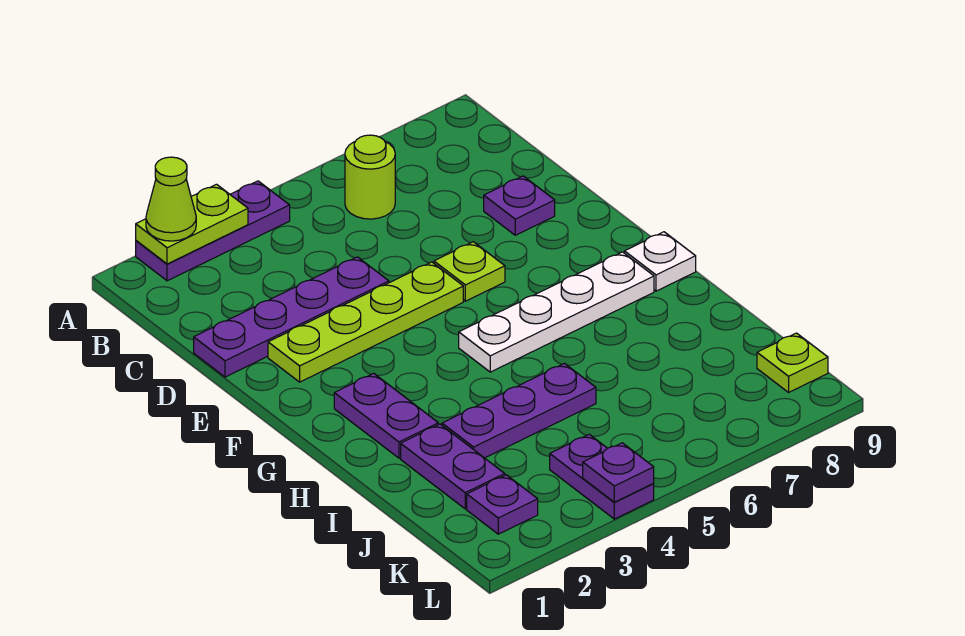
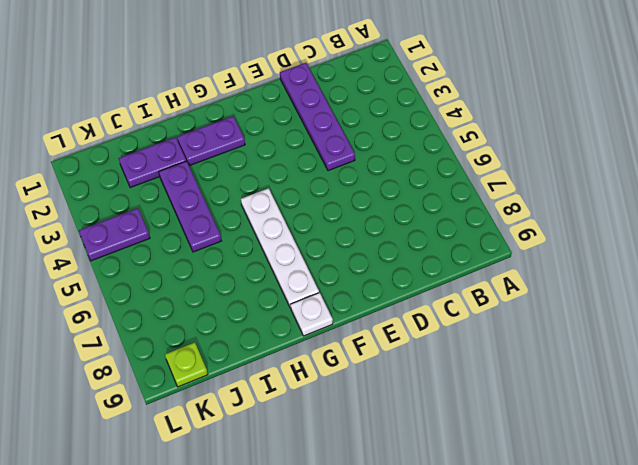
none -> purple 1x3 plate [136,181,290,281]
none -> lime 1x1 round brick [345,135,395,219]
none -> purple 1x1 plate [484,176,555,235]

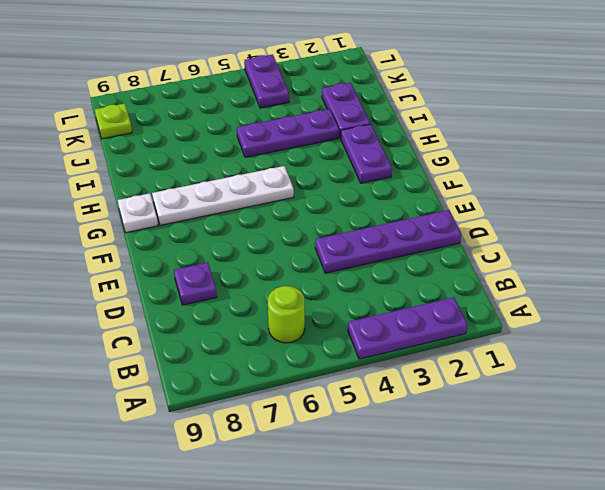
none -> lime 1x4 plate [268,262,463,382]
none -> lime 1x1 plate [434,242,505,301]
none -> purple 1x1 plate [467,475,538,534]

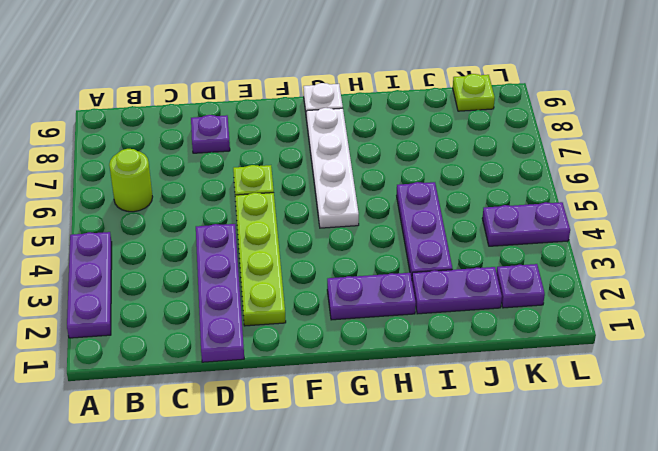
none -> lime 1x2 plate [136,184,248,264]
none -> purple 1x1 plate [583,443,654,502]
none -> lime 1x1 cone [146,157,196,241]

